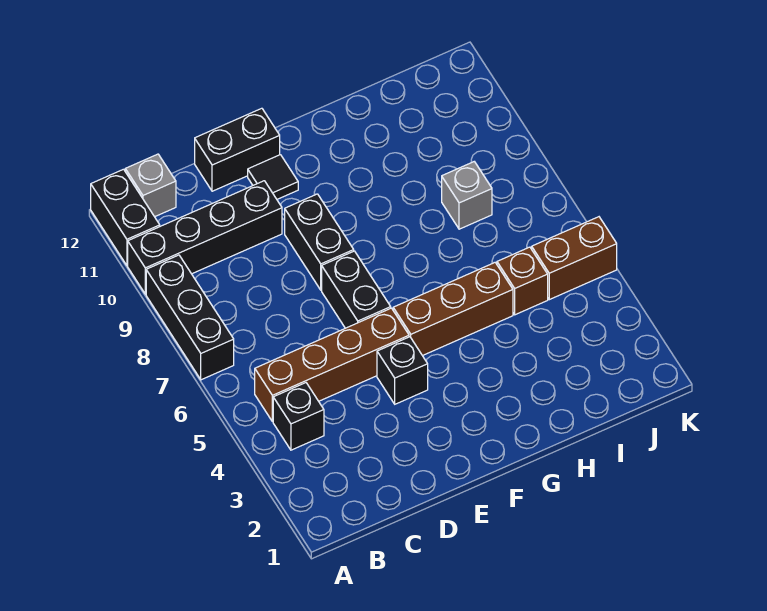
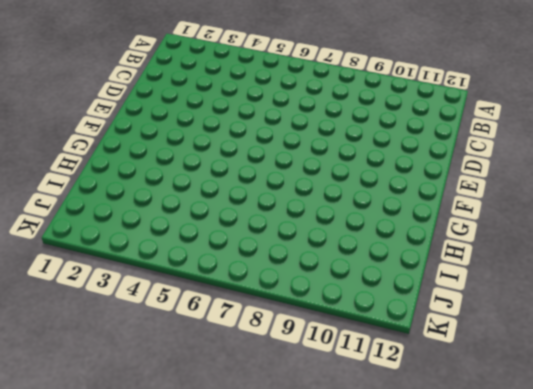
none -> black 1x3 brick [146,255,234,380]
none -> black 1x4 brick [128,181,282,294]
none -> black 1x2 brick [91,169,160,266]

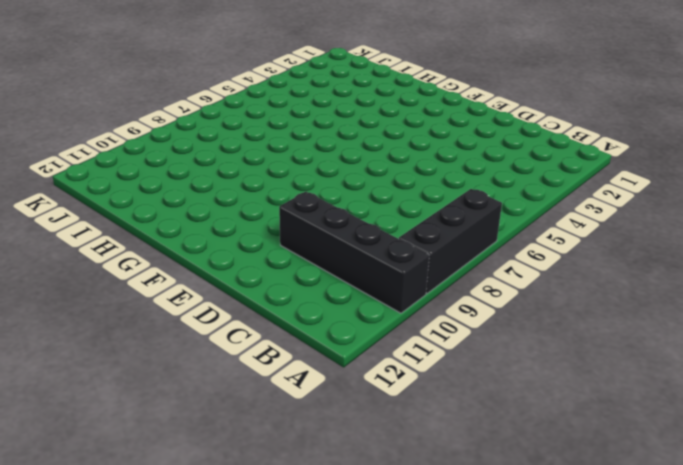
none -> black 1x2 brick [91,169,160,266]
none -> black 1x1 brick [273,383,324,450]
none -> brown 1x4 brick [255,308,409,422]

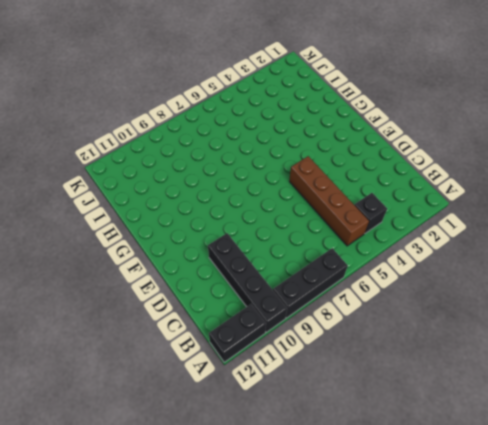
none -> grey 1x1 brick [125,154,176,217]
none -> black 1x2 brick [195,108,280,191]
none -> black 1x1 brick [377,337,428,404]

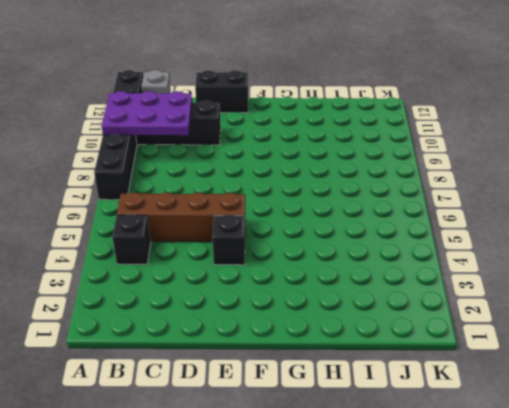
purple 2x3 plate [102,91,192,135] -> none
none -> black 1x2 brick [322,251,391,328]
none -> black 1x2 brick [285,194,354,290]
none -> black 1x1 tile [248,155,298,199]

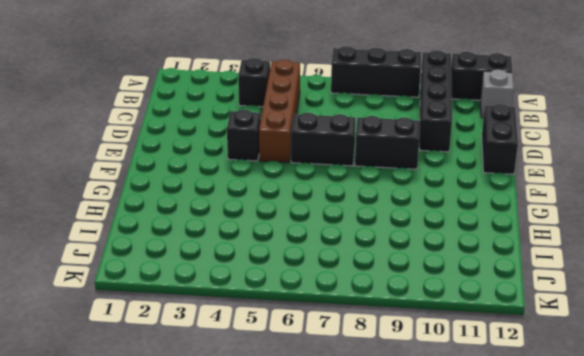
none -> black 1x1 tile [248,155,298,199]
none -> brown 1x3 brick [393,263,513,356]
none -> brown 1x1 brick [497,247,548,315]

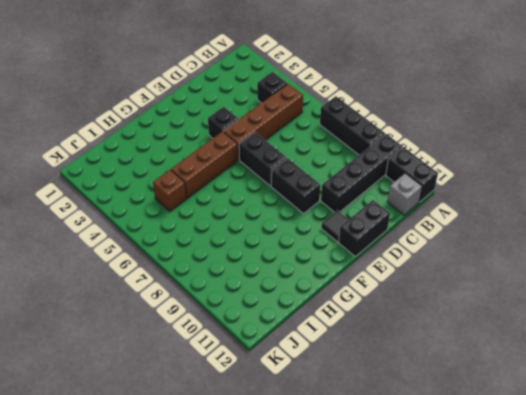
none -> grey 1x1 brick [442,162,492,229]
none -> brown 1x2 brick [532,217,617,300]

